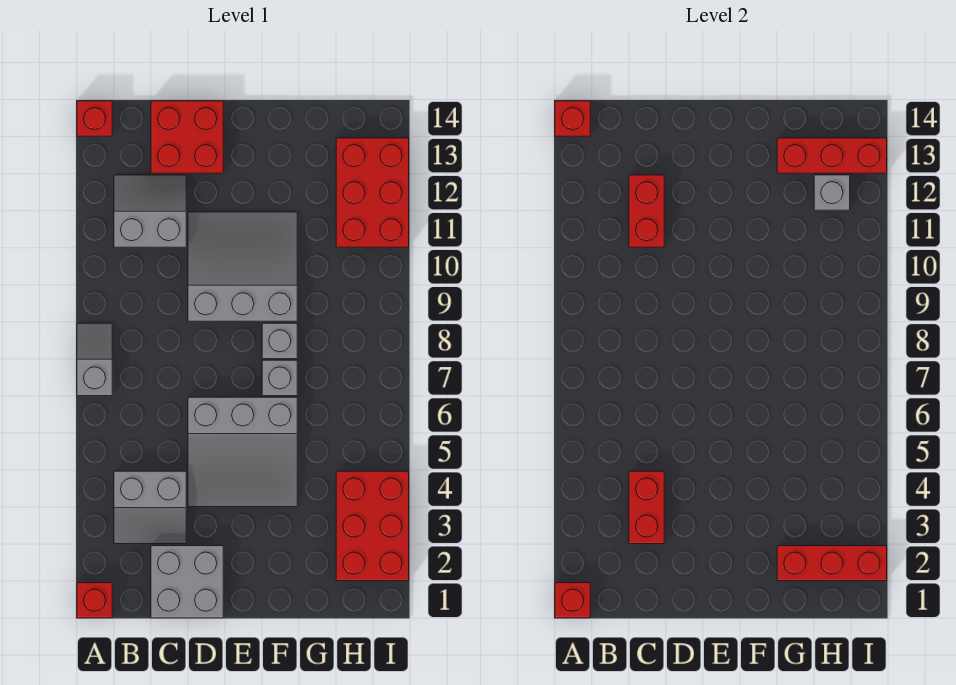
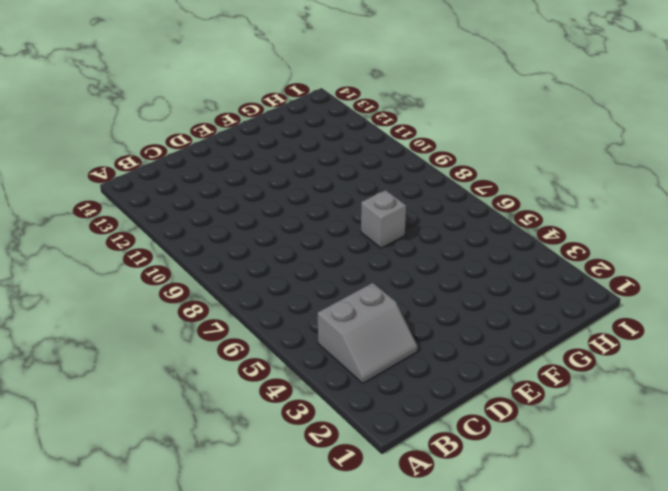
none -> red 1x1 brick [77,583,112,618]
none -> grey 1x2 slope [77,323,112,396]
none -> red 1x1 brick [77,101,112,136]

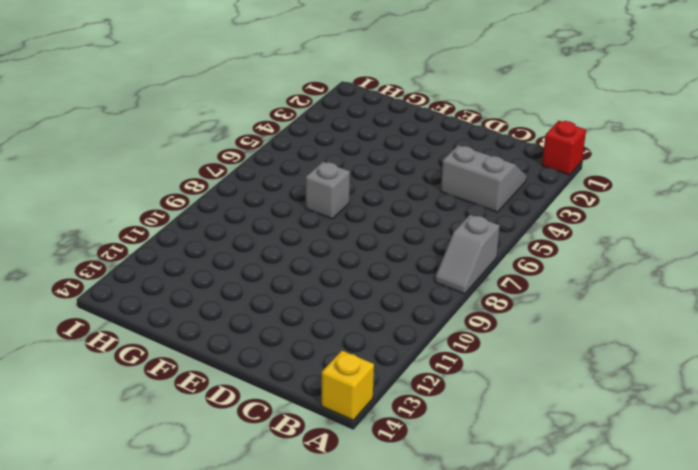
yellow 1x1 brick [322,351,374,420] -> red 1x1 brick [77,101,112,136]
none -> grey 2x2 slope [114,175,186,247]
none -> grey 2x2 brick [151,546,223,618]
none -> red 2x2 brick [151,101,223,173]

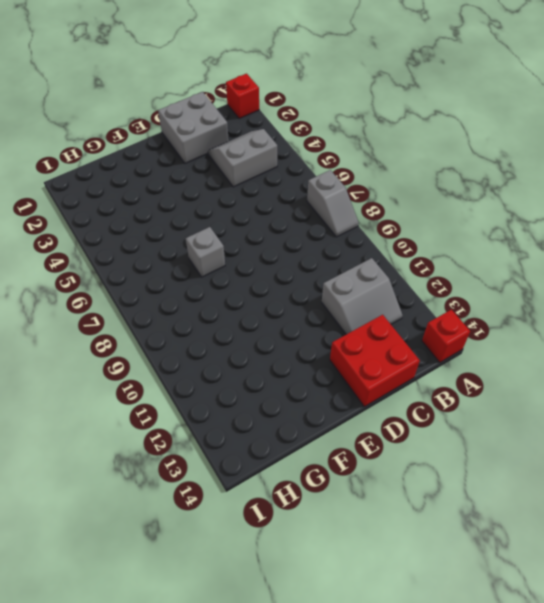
none -> grey 3x3 slope [188,397,297,507]
none -> grey 3x3 slope [188,212,297,321]
none -> grey 1x1 brick [262,323,297,359]

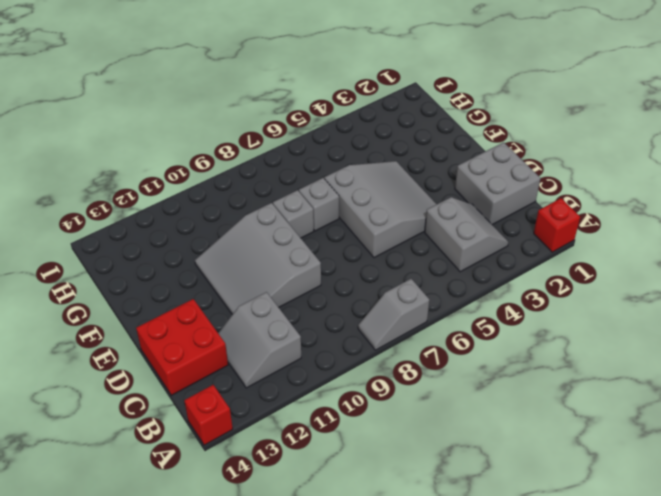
none -> red 2x3 brick [336,471,409,581]
none -> red 2x3 brick [336,138,409,247]
none -> red 1x1 brick [555,583,590,618]

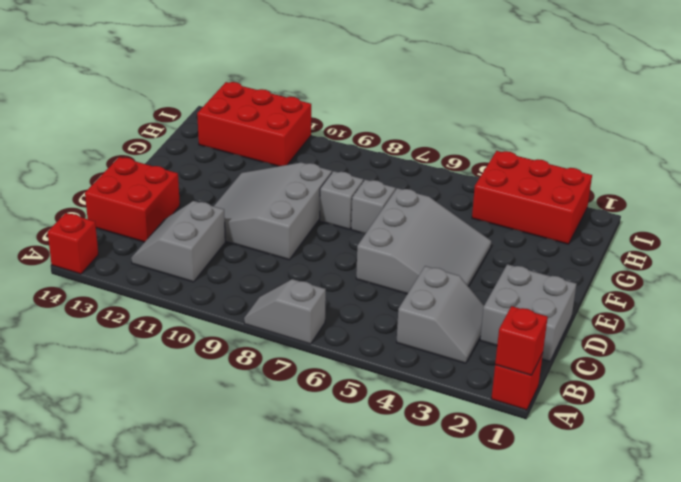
none -> red 1x1 brick [555,101,590,136]
none -> red 1x2 brick [629,471,664,544]
none -> red 1x2 brick [629,175,664,247]

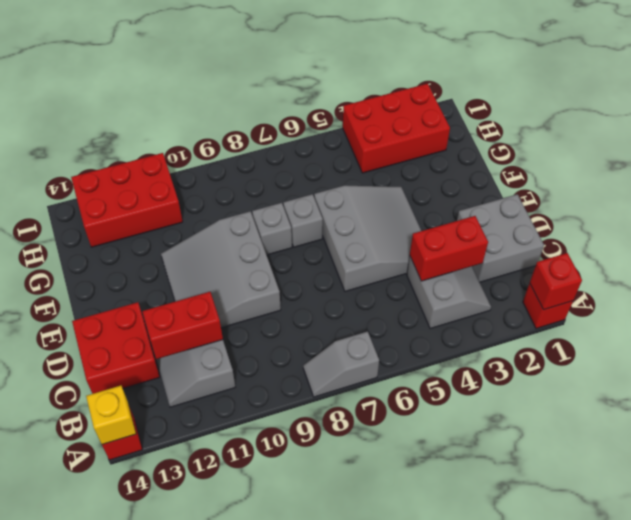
yellow 1x1 brick [86,386,136,444] -> red 1x1 brick [555,101,590,136]
none -> red 1x3 brick [777,546,887,581]
none -> red 1x3 brick [777,138,887,173]
none -> grey 1x1 brick [814,175,850,210]

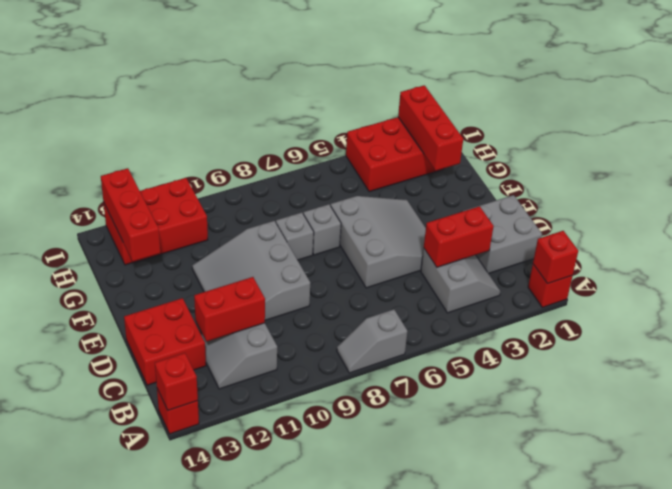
none -> grey 1x1 brick [814,175,850,210]

